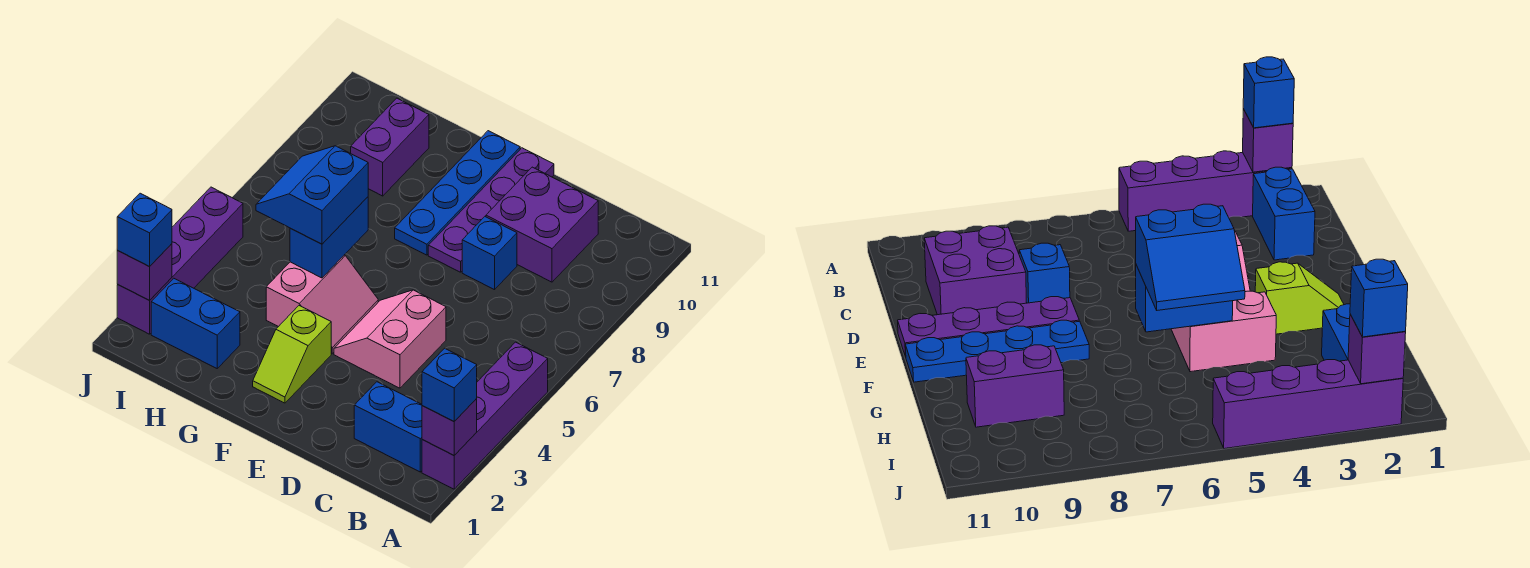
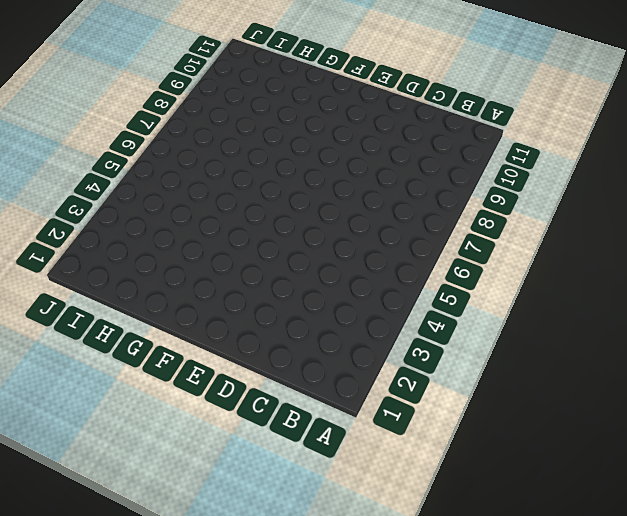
none -> purple 1x4 brick [422,342,548,489]
none -> blue 1x2 brick [354,382,422,472]
none -> purple 2x2 brick [486,167,598,282]

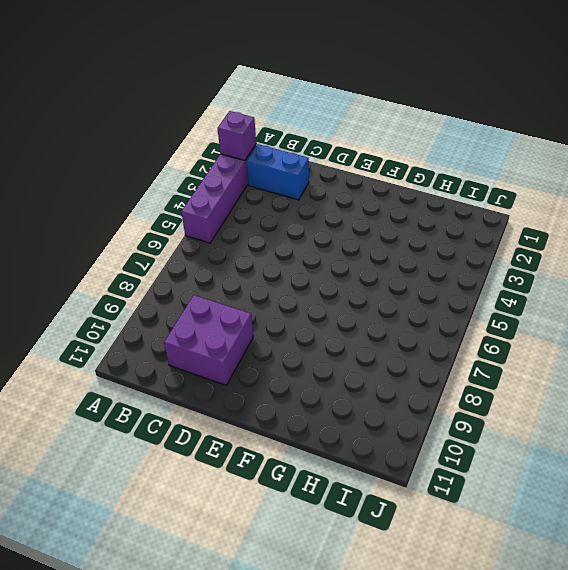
none -> pink 2x2 slope [334,290,446,388]
none -> blue 1x1 brick [462,217,517,290]
none -> purple 1x4 plate [428,148,554,272]

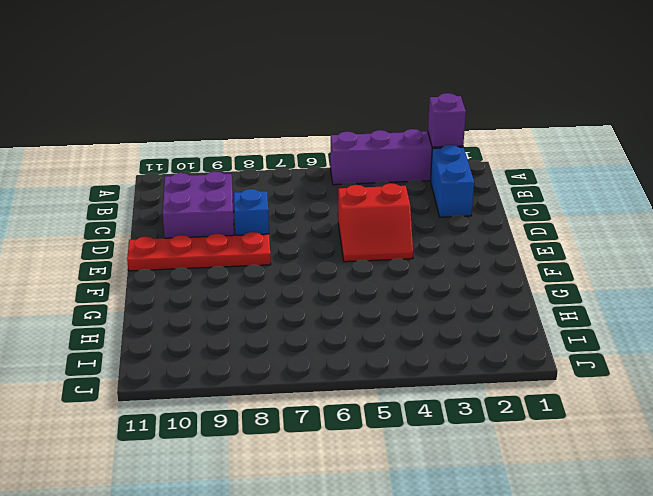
red 2x2 slope [338,183,413,262] -> pink 2x2 slope [334,290,446,388]
red 1x4 plate [127,232,271,271] -> purple 1x4 plate [428,148,554,272]
none -> lime 1x2 slope [253,306,331,403]
none -> pink 2x2 slope [266,255,378,354]
none -> blue 1x4 plate [395,131,520,255]

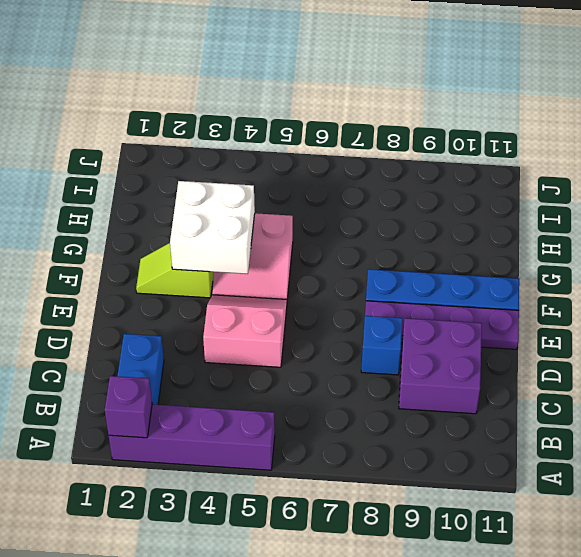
white 2x2 brick [170,181,255,274] -> none
none -> blue 1x2 brick [151,278,240,368]
none -> purple 1x2 brick [351,98,429,196]
none -> purple 1x4 brick [117,187,243,334]

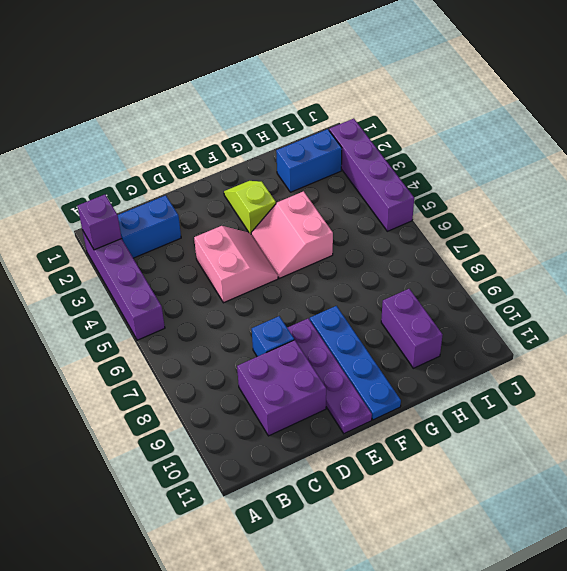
none -> blue 1x2 brick [290,197,368,278]
none -> purple 1x1 brick [117,244,172,300]
none -> blue 1x1 brick [422,348,477,421]

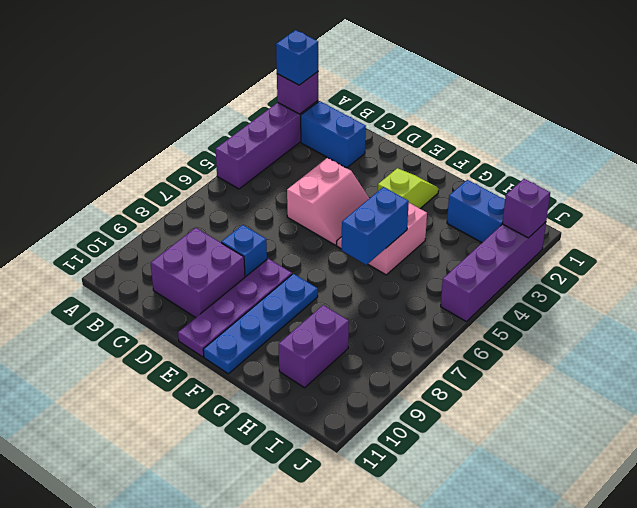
none -> blue 2x2 slope [256,146,368,244]
none -> blue 1x1 brick [117,193,172,267]

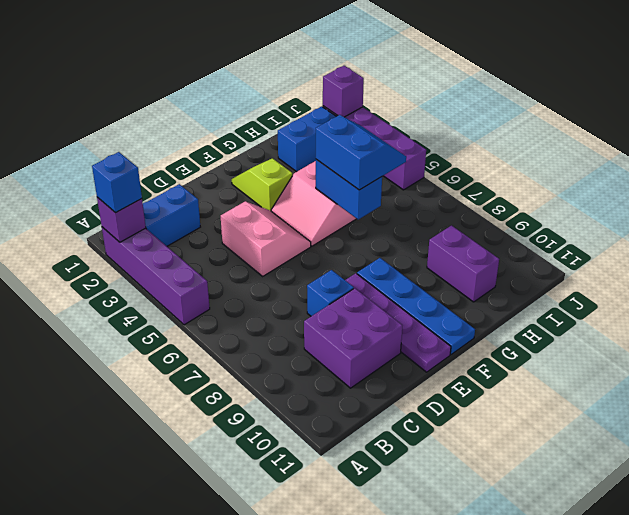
none -> blue 1x1 brick [117,193,172,267]

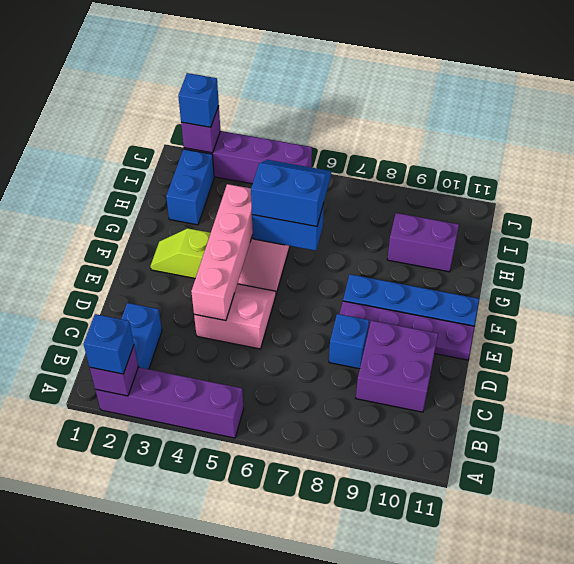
pink 1x4 brick [191,184,253,321] -> none

